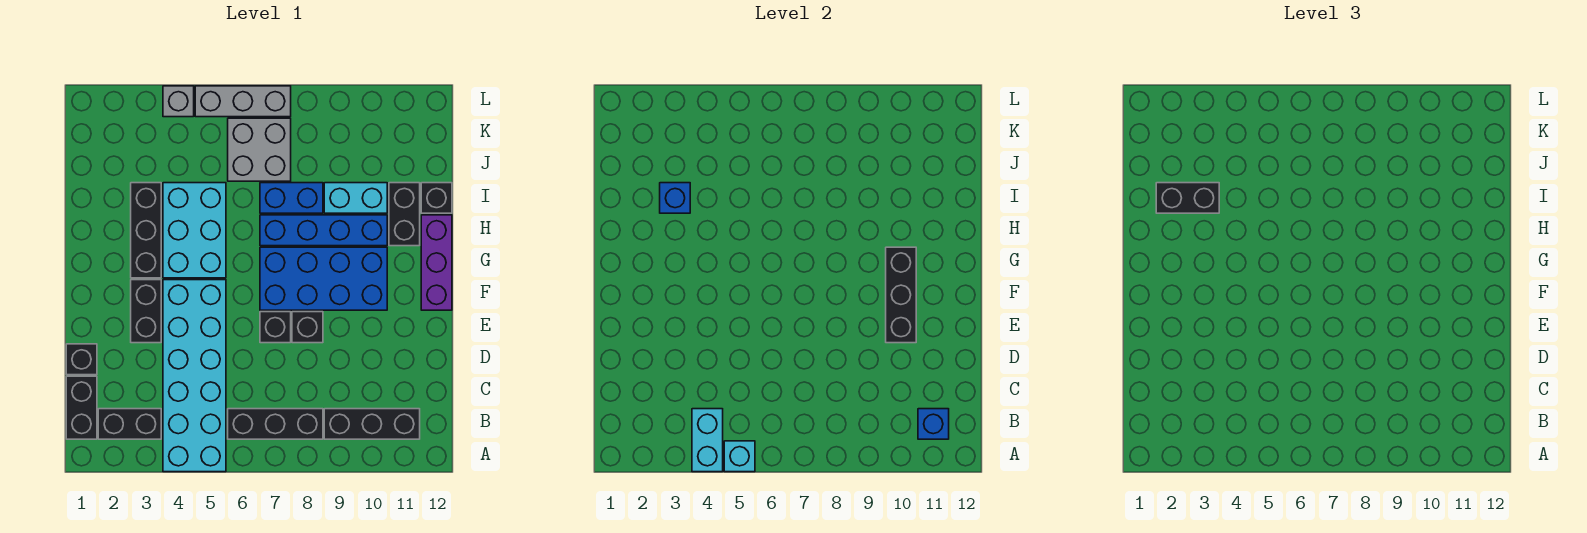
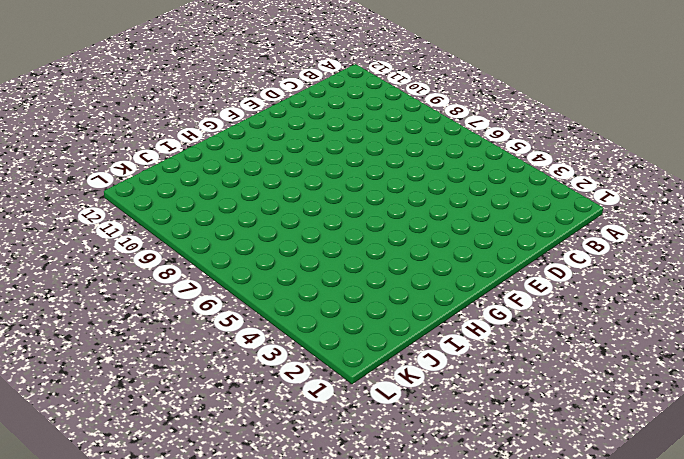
none -> cyan 2x6 brick [163,280,226,472]
none -> black 1x2 brick [66,376,97,439]
none -> black 1x2 brick [98,409,161,439]

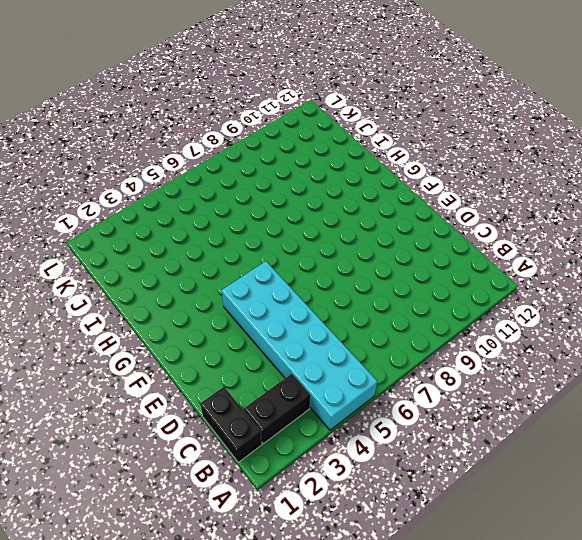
none -> black 1x3 brick [228,409,323,439]
none -> black 1x3 brick [324,409,420,439]
none -> black 1x1 brick [66,344,97,375]

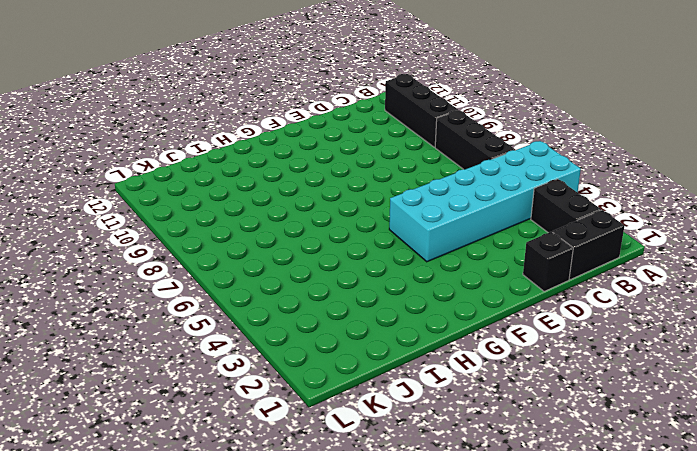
none -> black 1x2 brick [131,280,161,343]
none -> black 1x1 brick [260,312,291,343]
none -> black 1x1 brick [292,312,323,343]

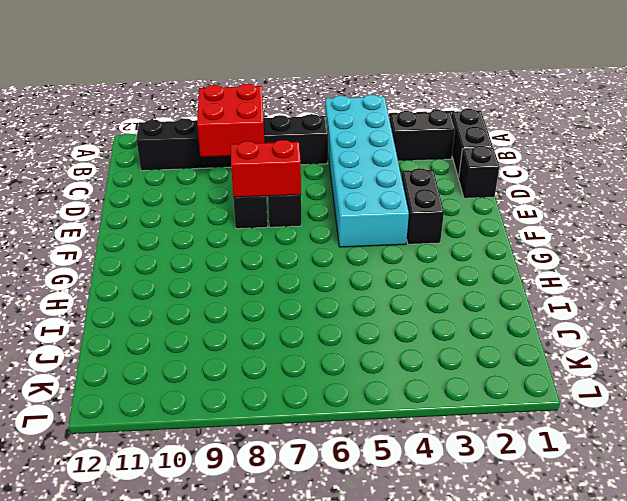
red 2x2 brick [197,84,264,157] -> none
red 1x2 brick [231,140,301,197] -> none
none -> blue 2x4 brick [260,247,387,310]
none -> purple 1x3 brick [421,215,452,310]
none -> black 1x3 brick [131,183,161,278]

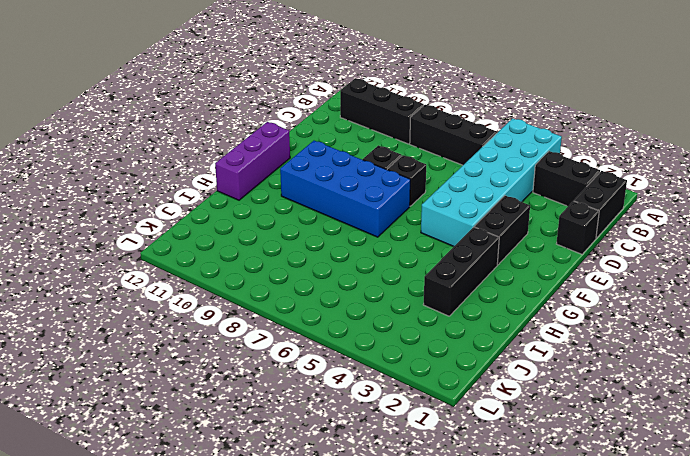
none -> cyan 2x3 brick [163,183,226,278]
none -> blue 1x4 brick [260,215,387,246]
none -> black 1x2 brick [389,183,420,246]

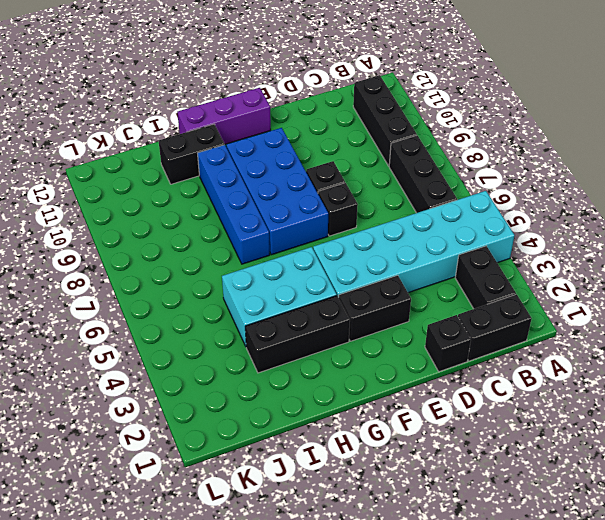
none -> blue 1x2 brick [260,183,323,213]
none -> cyan 1x2 brick [324,183,387,213]
none -> black 1x1 brick [421,183,452,213]

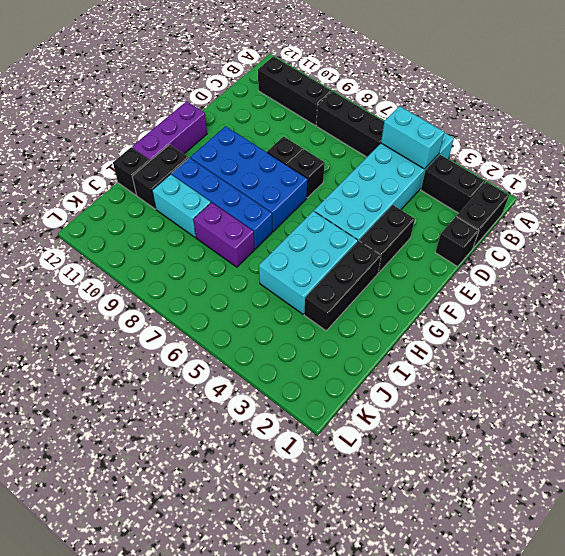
cyan 1x2 brick [381,106,444,169] -> cyan 1x2 brick turned to [692,409,723,472]
purple 1x2 brick [193,202,254,267] -> blue 1x2 brick [260,183,323,213]
none -> grey 2x2 brick [228,118,291,181]
none -> grey 1x1 brick [163,86,194,117]
none -> grey 1x3 brick [195,86,291,117]

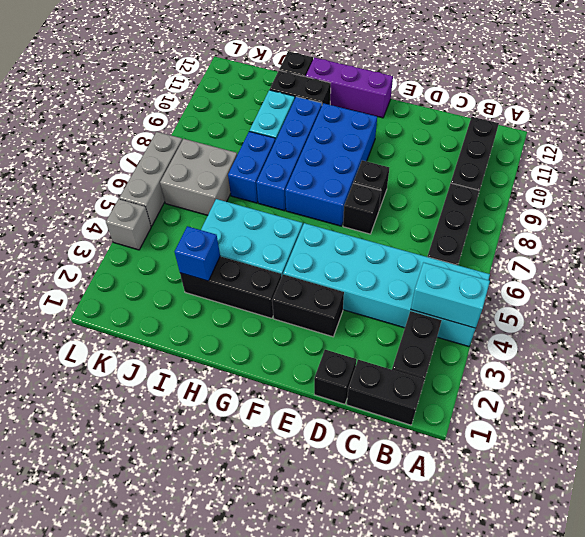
none -> cyan 1x1 brick [724,441,755,472]
none -> blue 1x1 brick [918,409,949,439]
none -> black 1x3 brick [886,247,916,343]

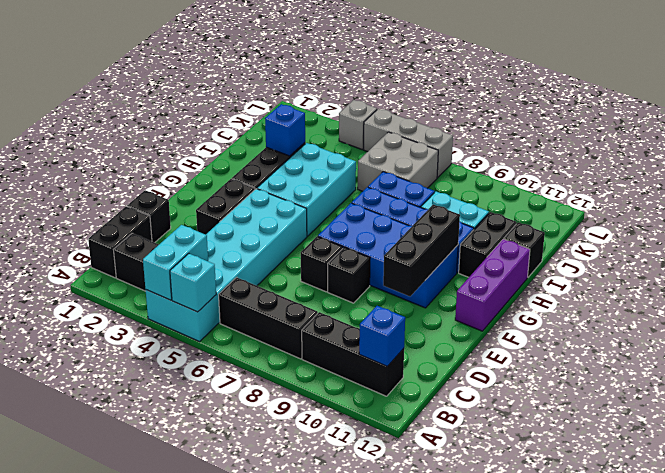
none -> black 1x2 brick [1156,183,1219,213]

